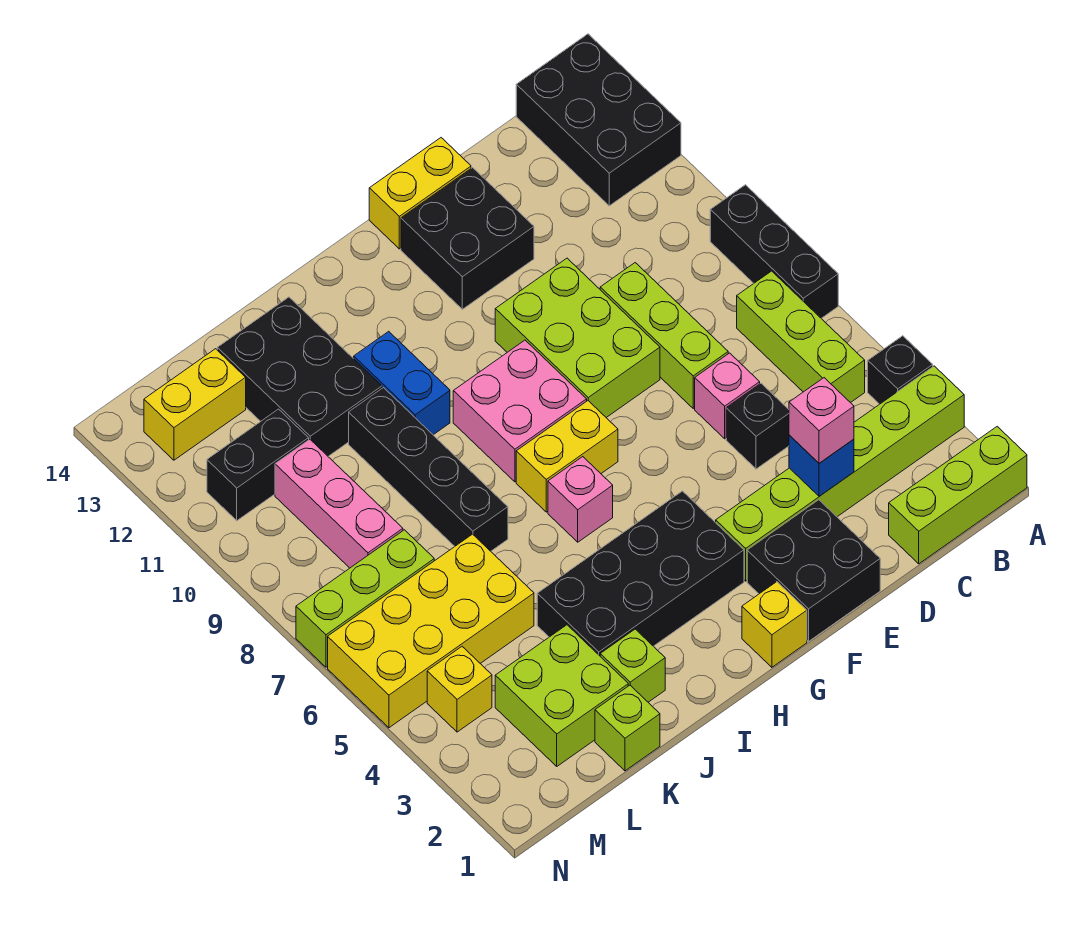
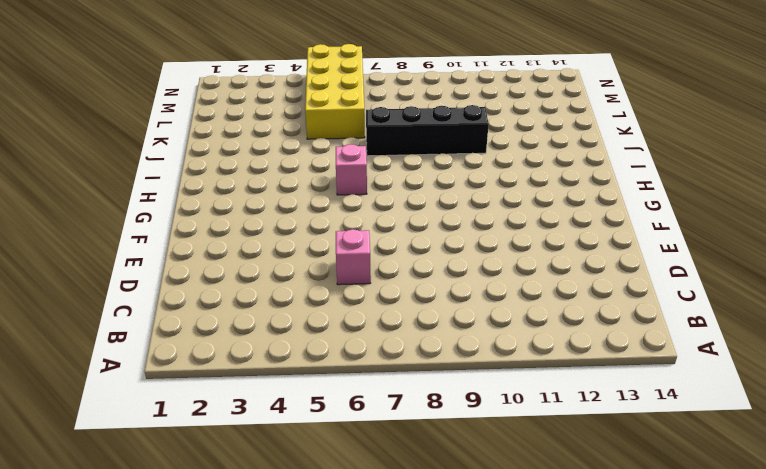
none -> lime 1x3 brick [889,427,1027,564]
none -> lime 1x6 brick [716,366,964,581]
none -> black 1x1 brick [868,336,933,404]
none -> black 1x3 brick [710,185,838,318]

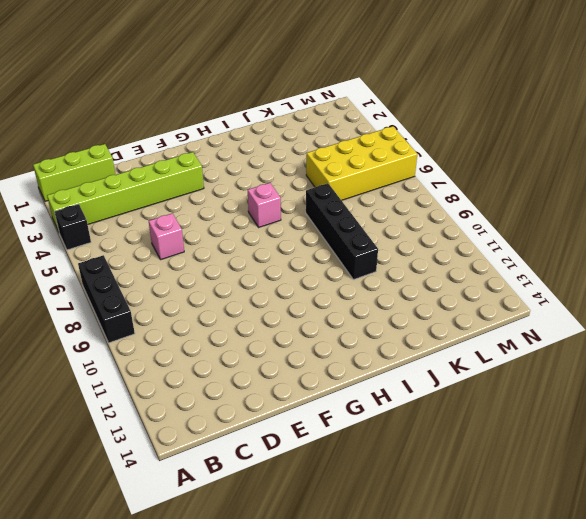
none -> black 2x3 brick [516,34,681,206]
none -> lime 1x3 brick [737,271,865,403]
none -> black 1x1 brick [726,383,789,469]
none -> lime 1x3 brick [600,263,728,408]

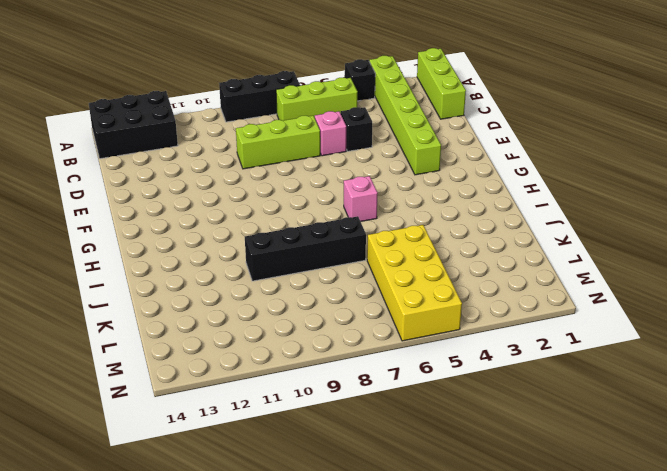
none -> black 2x2 brick [747,500,880,641]
none -> lime 2x3 brick [495,258,660,418]
none -> black 2x2 brick [401,168,534,309]
none -> yellow 1x2 brick [369,138,471,249]

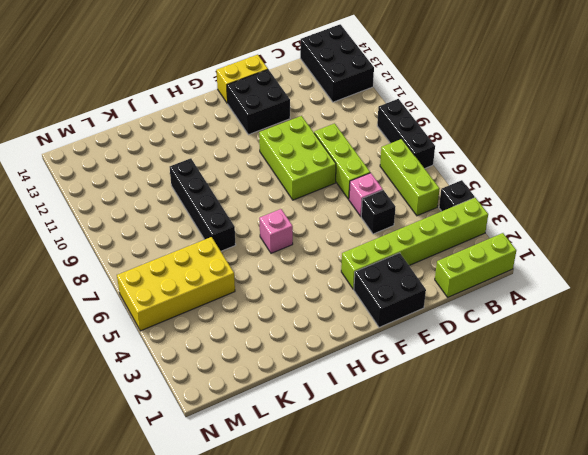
none -> yellow 1x1 brick [742,582,807,667]
none -> black 2x4 brick [537,491,744,656]
none -> yellow 1x2 brick [516,401,618,512]
none -> pink 2x2 brick [453,340,587,482]

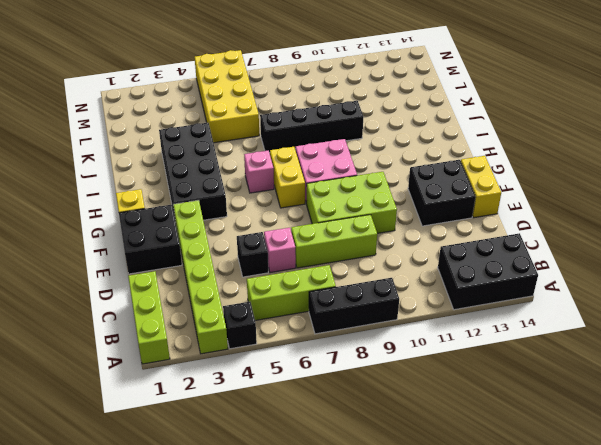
none -> blue 1x2 brick [354,331,450,435]
none -> lime 1x1 brick [600,629,665,702]
none -> black 2x3 brick [217,297,382,456]
none -> lime 1x1 brick [595,685,660,771]

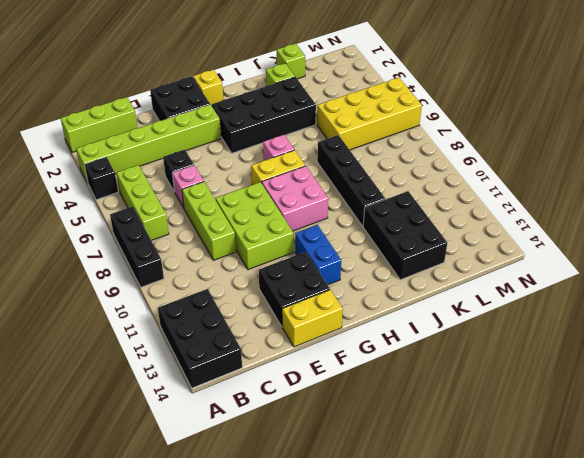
blue 1x2 brick [295,225,341,285] -> blue 1x2 brick moved to [354,331,450,435]
none -> lime 2x2 brick [495,625,628,766]
none -> lime 1x3 brick [296,530,434,667]
none -> pink 1x3 brick [275,440,403,568]
none -> black 1x2 brick [207,409,309,521]

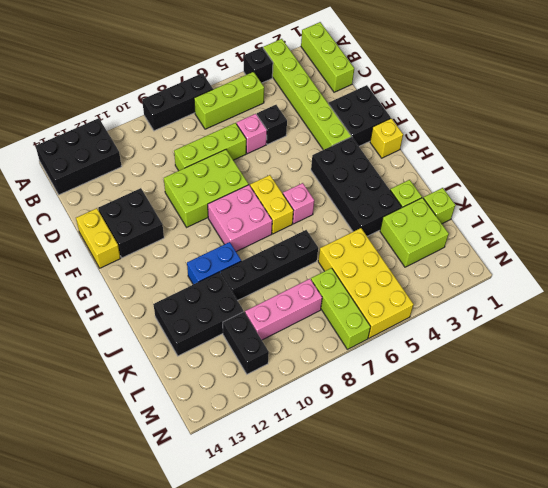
none -> yellow 1x2 brick [144,349,246,460]
none -> yellow 1x1 brick [427,647,492,732]
none -> blue 1x1 brick [789,435,854,496]
none -> pink 1x1 brick [789,378,854,463]

